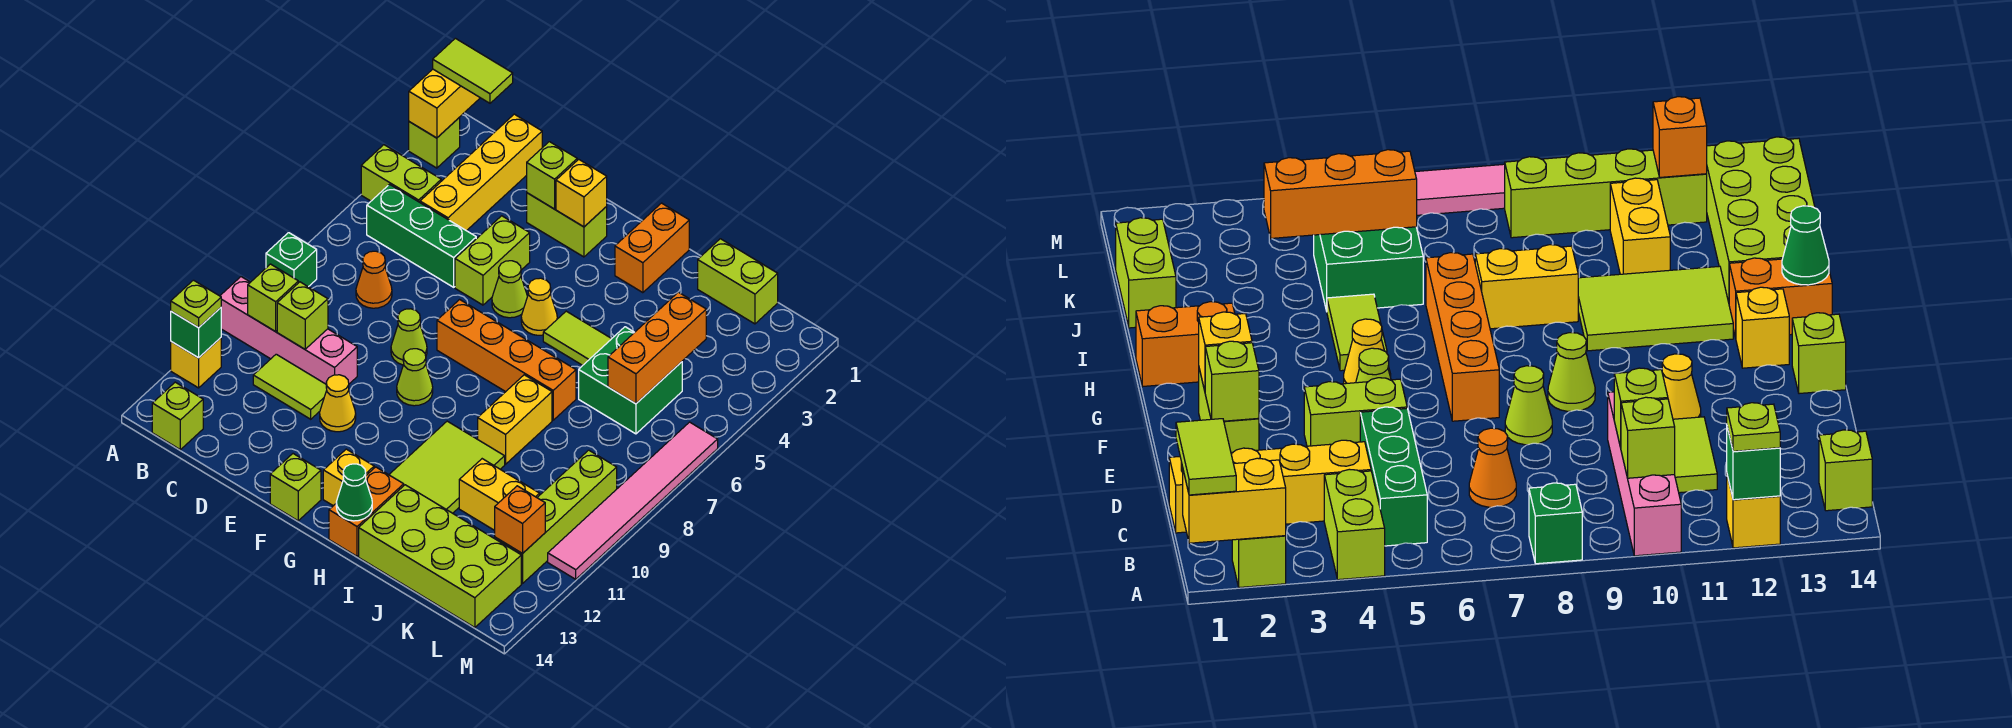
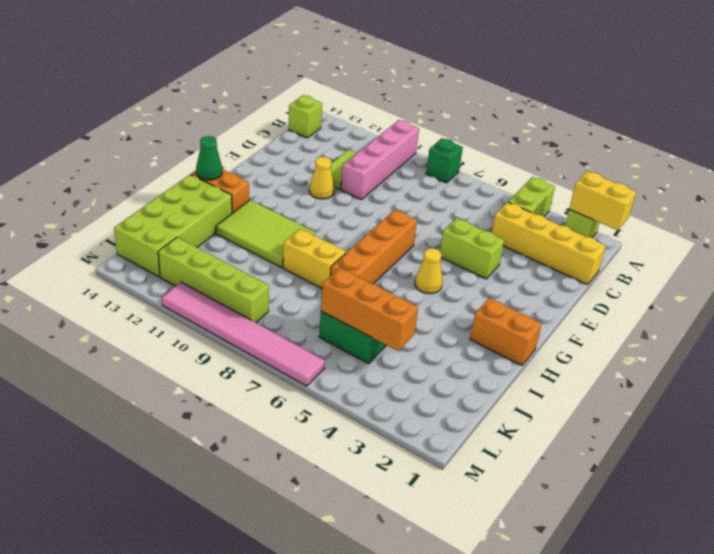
none -> yellow 1x1 brick [171,338,221,388]
none -> green 1x3 brick [367,184,476,287]
none -> orange 1x1 cone [356,251,392,308]
none -> lime 1x2 brick [527,193,607,257]

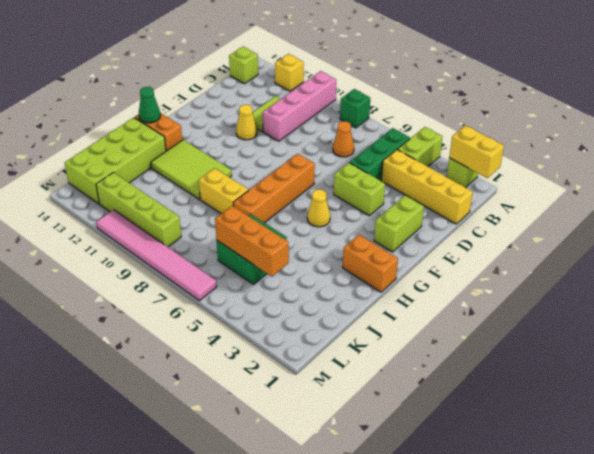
none -> lime 1x1 cone [391,309,427,365]
none -> lime 1x1 cone [492,261,527,318]
none -> lime 1x1 cone [397,349,433,406]
none -> lime 1x1 brick [270,454,321,521]

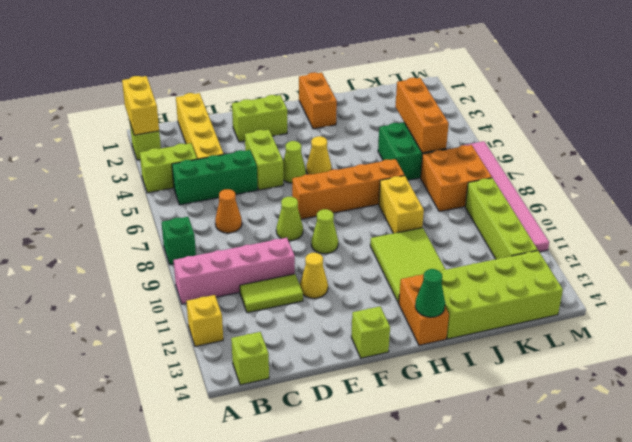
orange 2x2 brick [421,145,492,212] -> none
none -> yellow 1x1 brick [323,449,374,506]
none -> lime 1x2 tile [543,311,611,365]
none -> lime 1x2 brick [698,239,778,324]
none -> yellow 1x2 brick [459,459,540,530]

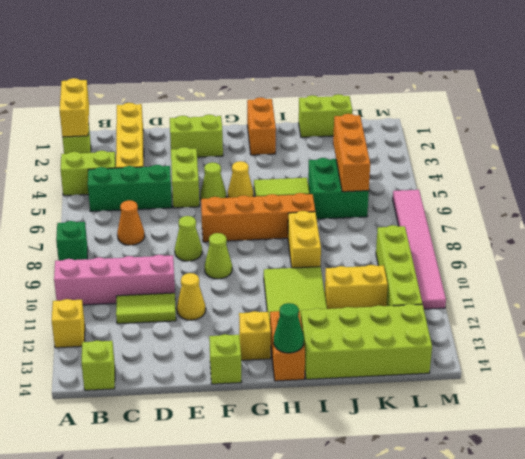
none -> green 1x1 brick [171,308,221,358]
none -> lime 1x1 brick [248,264,298,332]
none -> lime 1x1 brick [277,282,328,349]
none -> lime 1x1 brick [527,142,577,209]

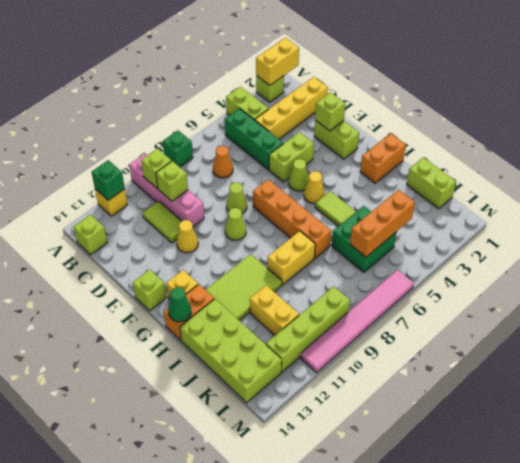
none -> yellow 1x1 brick [556,159,607,227]
none -> orange 1x1 brick [495,486,545,554]
none -> lime 1x2 tile [433,38,513,103]
none -> lime 1x1 plate [171,280,221,328]

